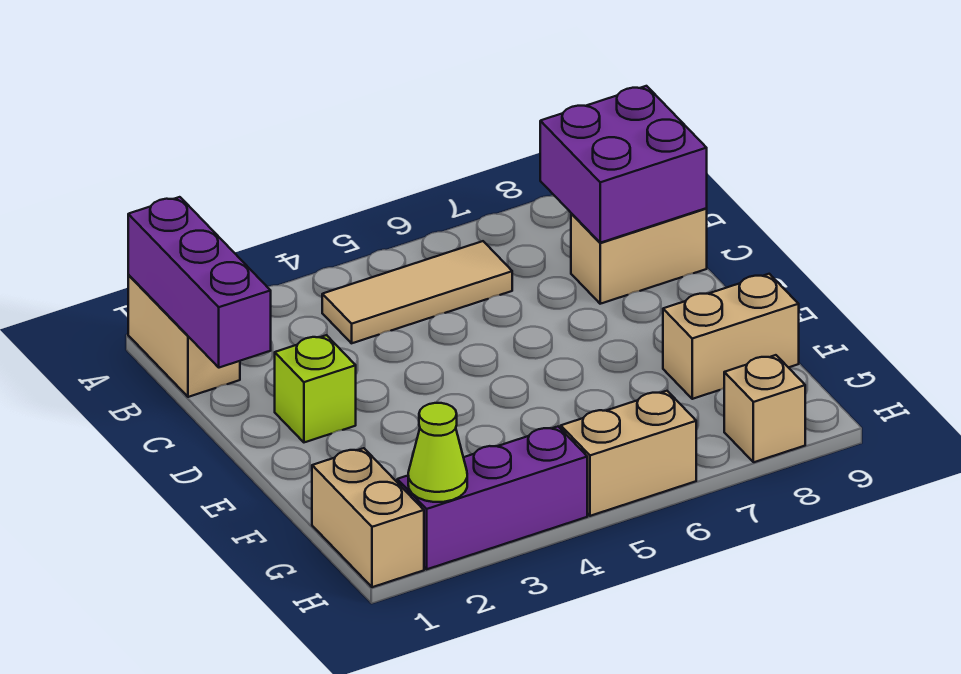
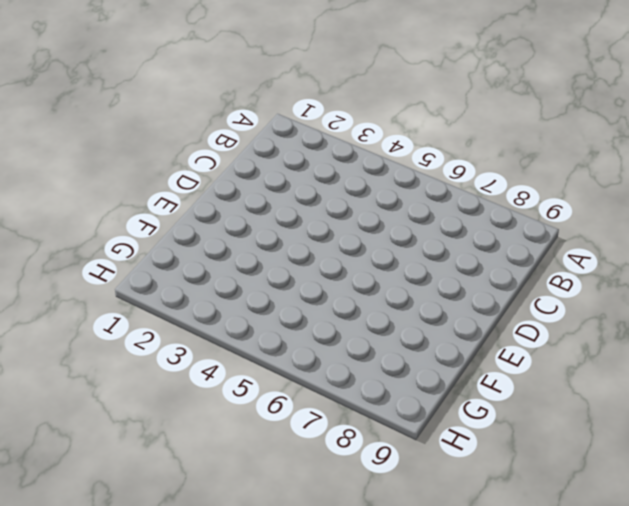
none -> tan 1x2 brick [128,275,240,397]
none -> tan 1x3 tile [322,241,512,343]
none -> tan 1x2 brick [571,208,707,304]

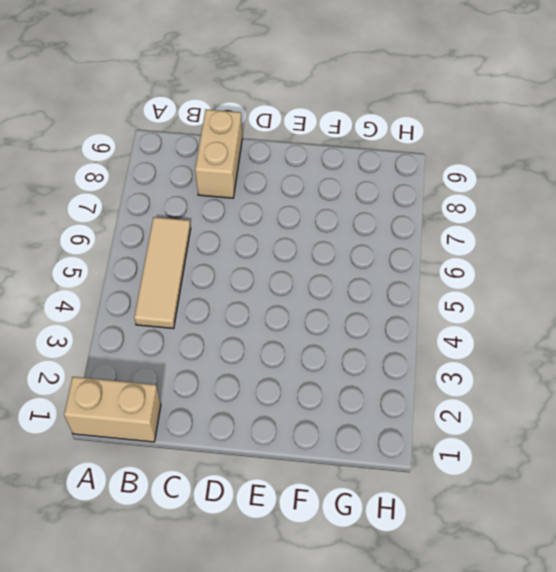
none -> lime 1x1 brick [275,335,356,442]
none -> tan 1x2 brick [663,274,799,399]
none -> tan 1x2 brick [312,448,424,587]

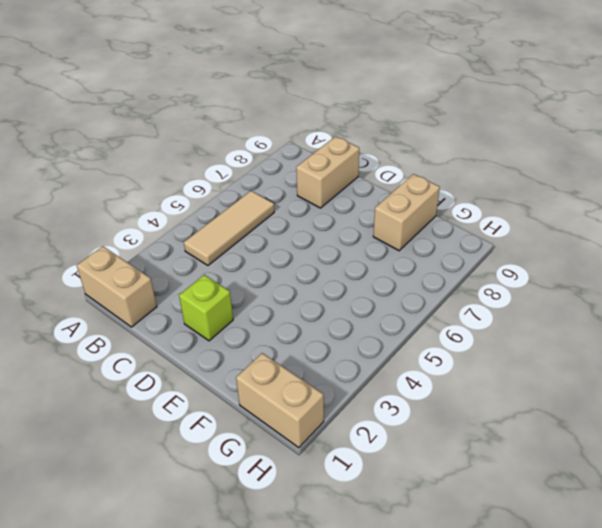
none -> purple 1x3 brick [397,427,587,569]
none -> tan 1x2 brick [561,391,696,516]
none -> tan 1x1 brick [724,355,805,462]

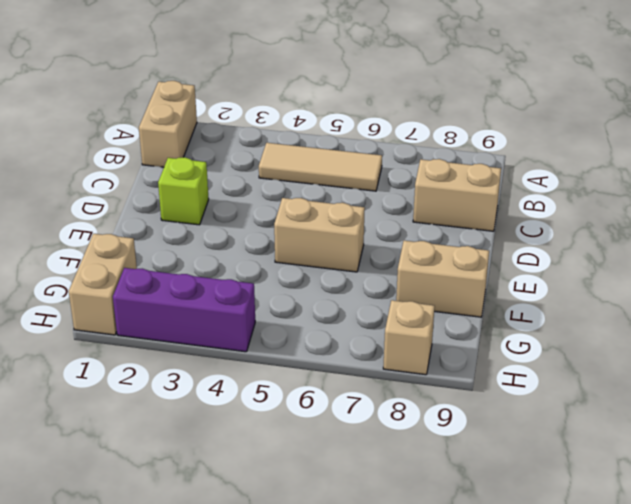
tan 1x2 brick [274,198,365,272] -> tan 1x2 brick moved to [561,391,696,516]
none -> purple 1x3 brick [128,197,271,368]
none -> purple 2x2 brick [540,86,707,243]
none -> lime 1x1 cone [408,403,467,502]

